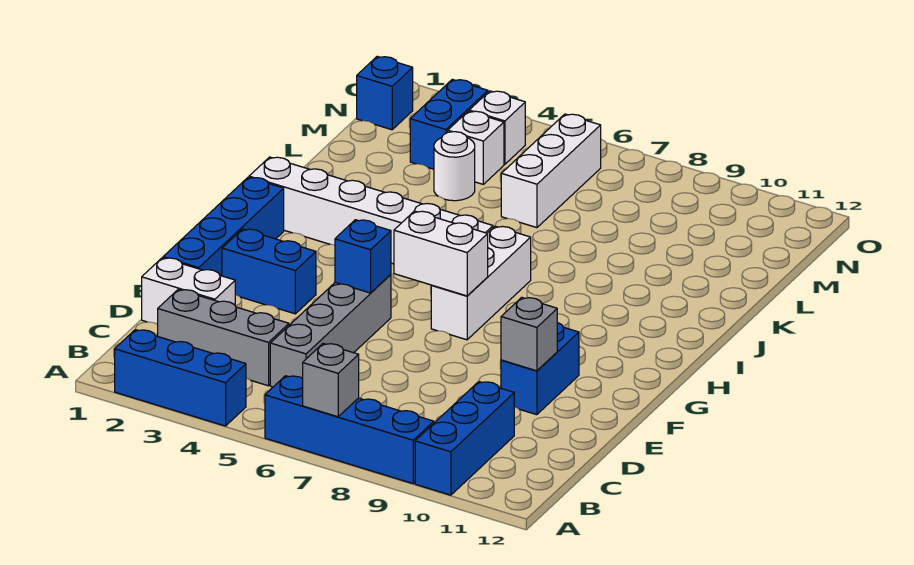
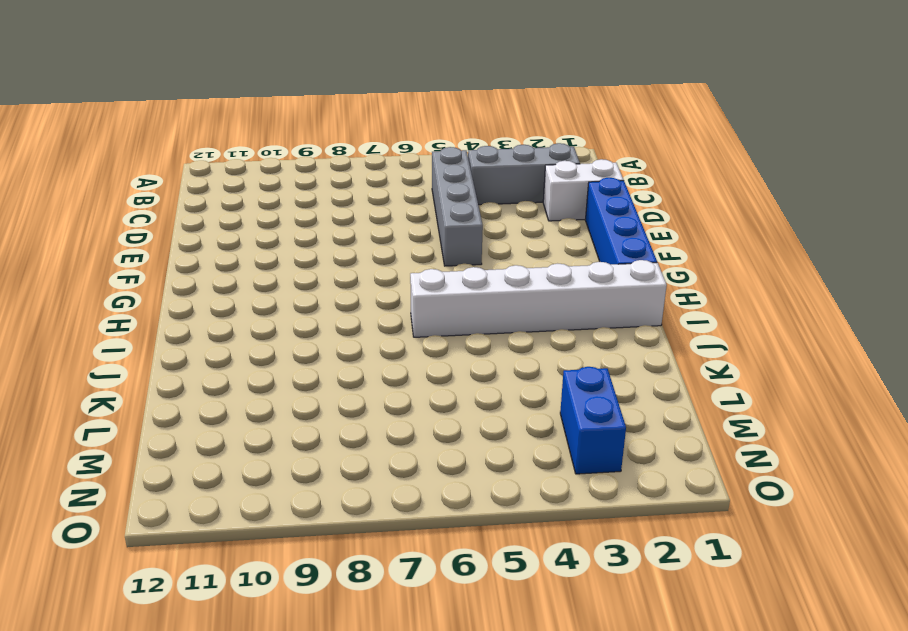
none -> blue 1x3 brick [115,330,246,426]
none -> blue 1x4 brick [265,376,434,483]
none -> blue 1x3 brick [415,382,514,495]

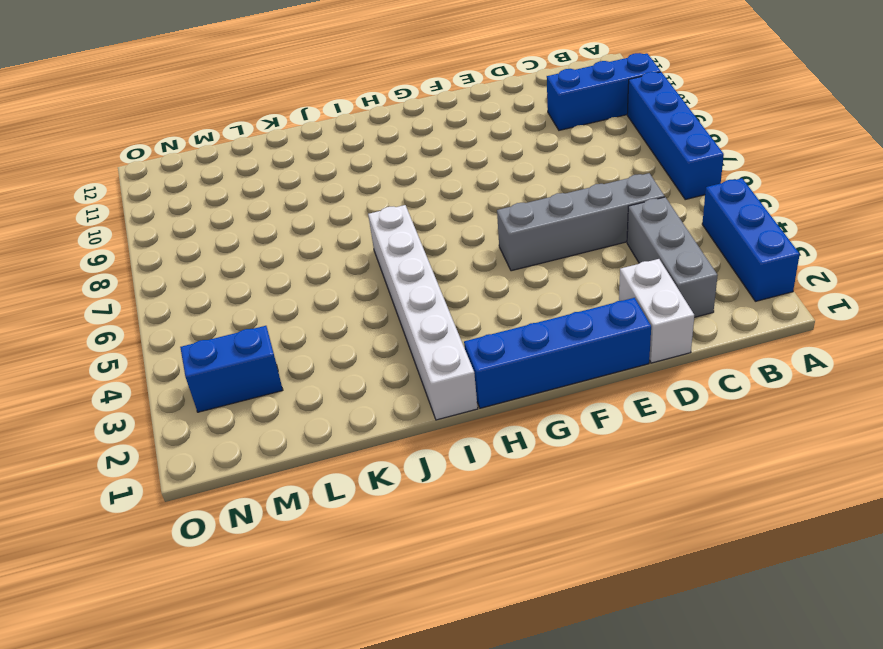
none -> blue 1x2 brick [501,323,579,415]
none -> blue 1x2 brick [222,229,316,314]
none -> white 1x3 brick [431,226,531,340]

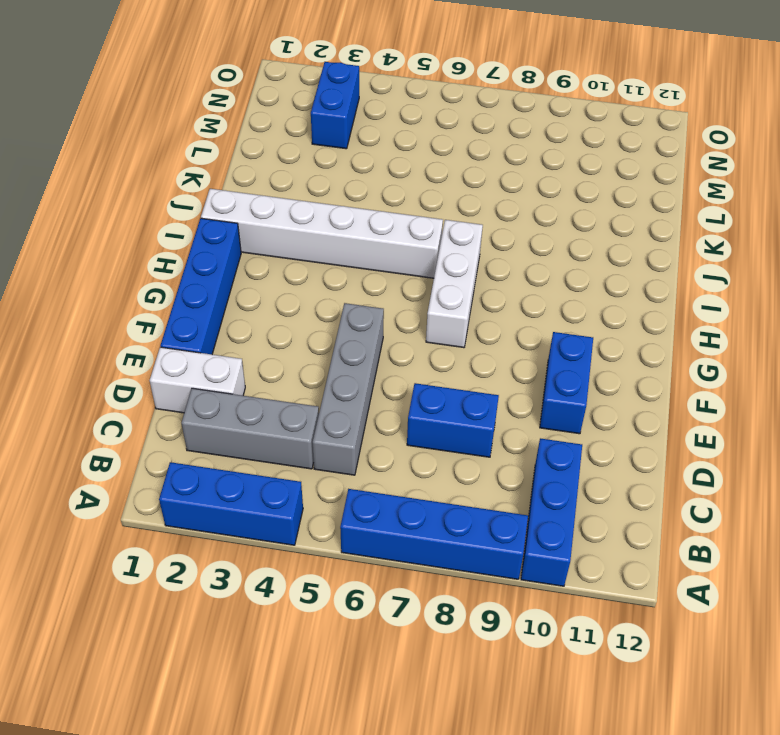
blue 1x2 brick [407,383,499,457] -> blue 1x2 brick moved to [222,229,316,314]
none -> white 1x1 round brick [434,132,475,201]
none -> white 1x3 brick [501,114,601,228]
none -> white 1x1 brick [448,111,504,184]

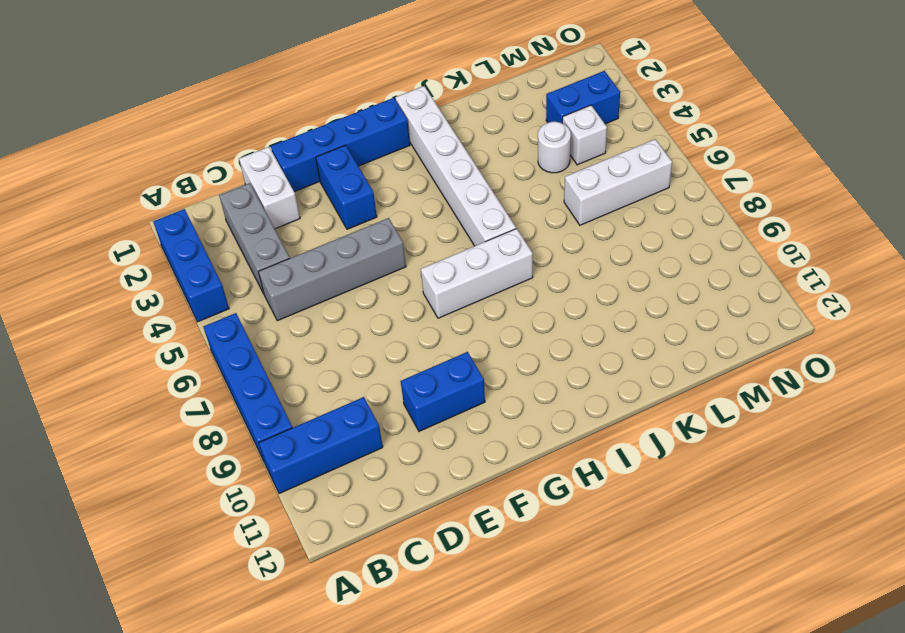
none -> blue 1x1 brick [357,56,413,130]
none -> white 1x1 brick [469,91,525,164]
none -> grey 1x1 brick [303,344,359,417]

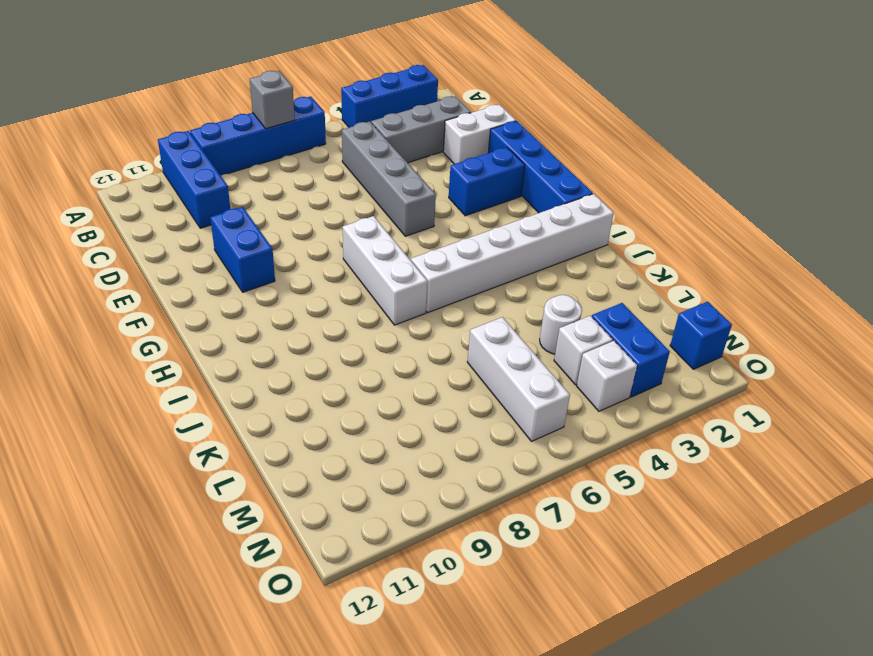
none -> grey 1x1 brick [501,297,557,371]
none -> blue 1x1 brick [335,220,391,293]
none -> white 1x2 brick [394,211,488,296]

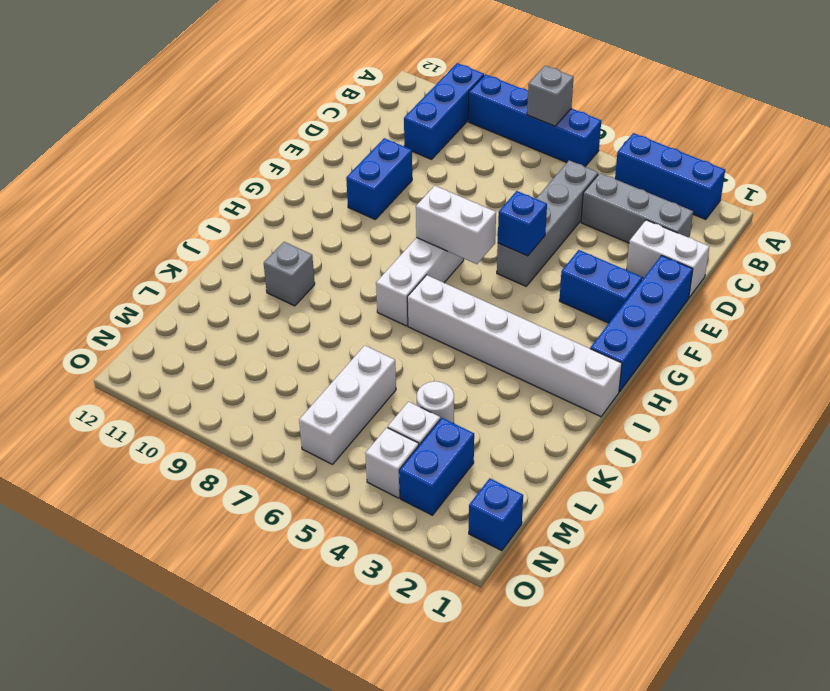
grey 1x1 brick [264,242,315,306] -> grey 1x1 brick moved to [501,297,557,371]

